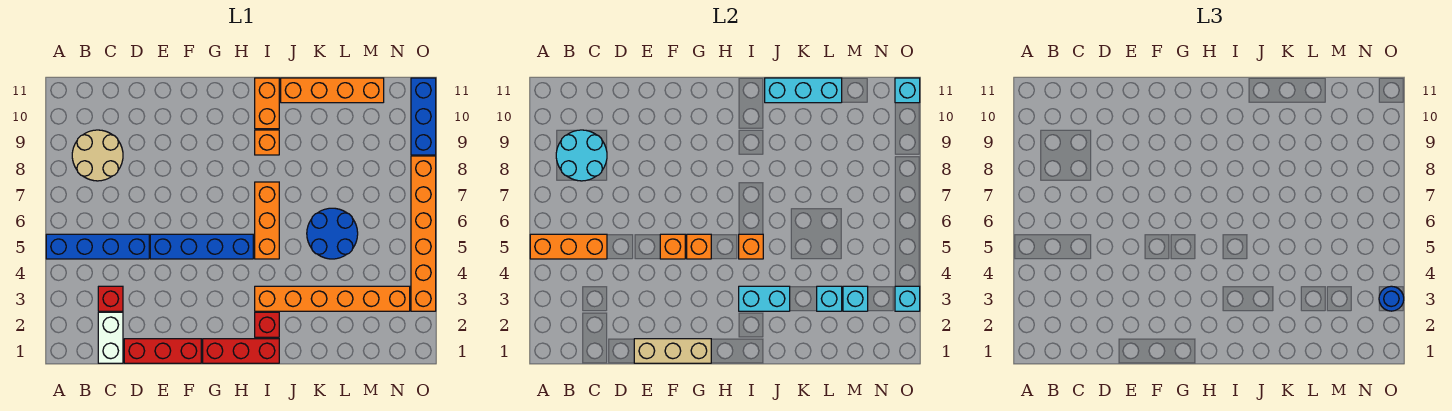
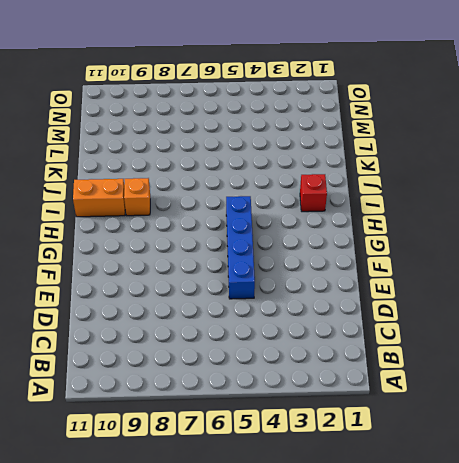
none -> blue 1x4 brick [46,234,149,259]
none -> tan 2x2 round brick [72,130,123,181]
none -> white 1x2 brick [98,312,123,363]

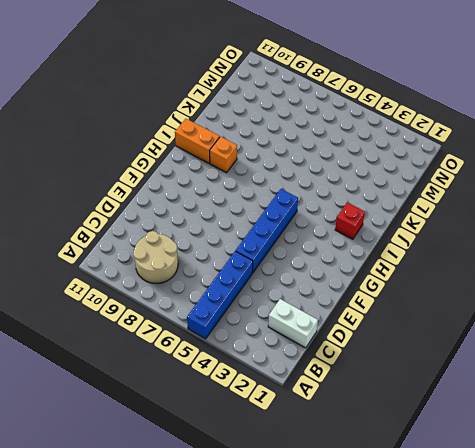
none -> red 1x1 brick [98,286,123,311]
none -> red 1x3 brick [124,339,201,363]
none -> red 1x3 brick [203,339,279,363]

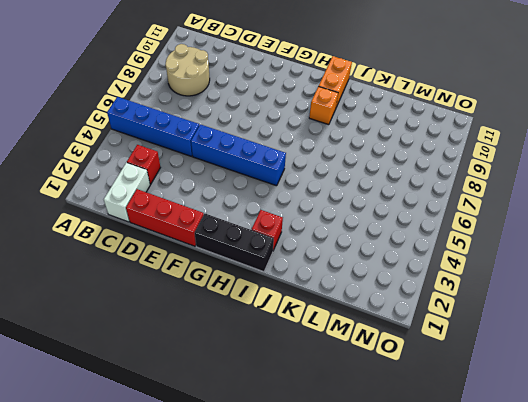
black 1x3 brick [195,214,274,272] -> red 1x3 brick [203,339,279,363]
none -> orange 1x6 brick [255,286,410,311]
none -> orange 1x3 brick [255,182,279,259]
none -> orange 1x4 brick [281,78,384,103]

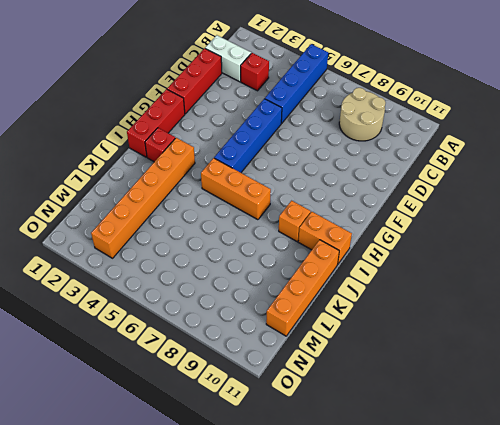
none -> blue 2x2 round brick [307,208,358,259]
none -> orange 1x6 brick [411,156,436,311]
none -> blue 1x3 brick [411,78,436,155]

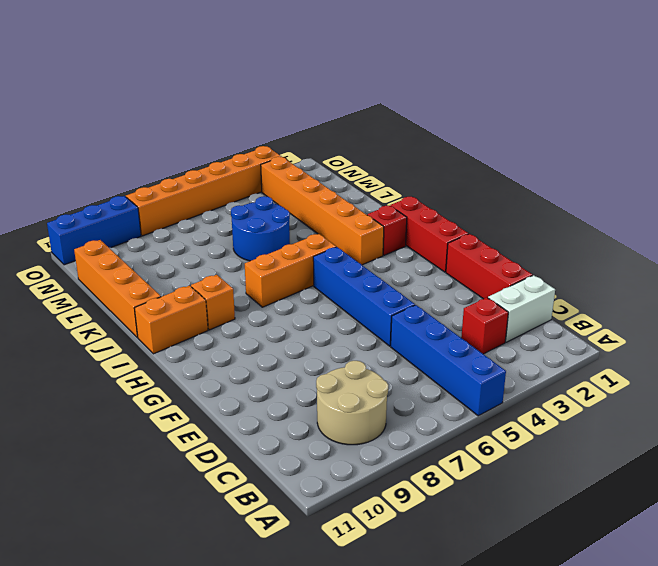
none -> orange 1x3 brick [530,234,607,259]
none -> cyan 2x2 round brick [556,130,607,181]
none -> tan 1x3 brick [634,339,711,363]

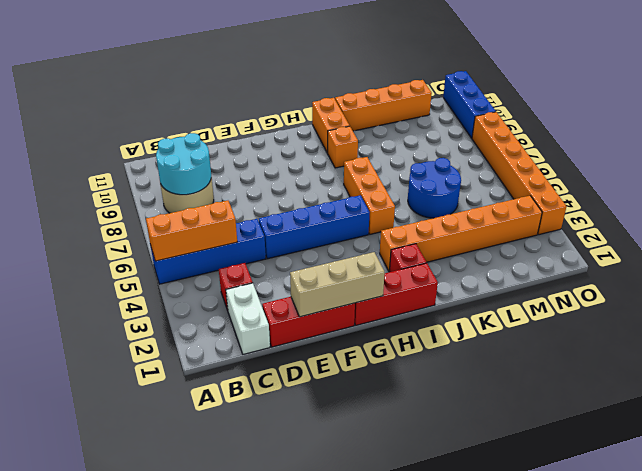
none -> orange 1x1 brick [660,234,685,259]
none -> orange 1x1 brick [687,234,711,259]
none -> cyan 1x2 brick [739,286,790,311]

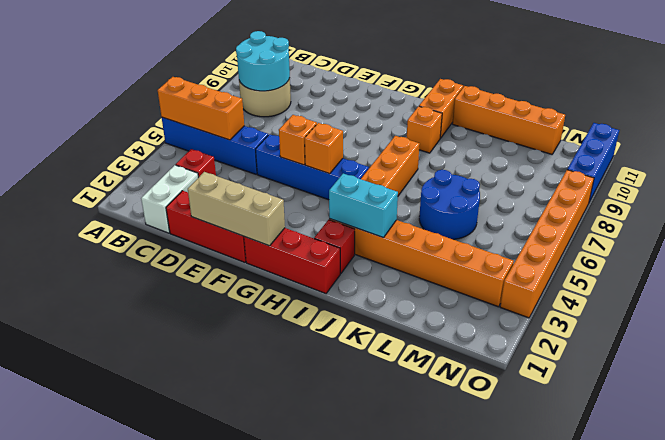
none -> orange 1x1 brick [739,234,763,259]
none -> cyan 1x3 brick [765,78,842,103]
none -> cyan 1x1 brick [817,286,842,311]

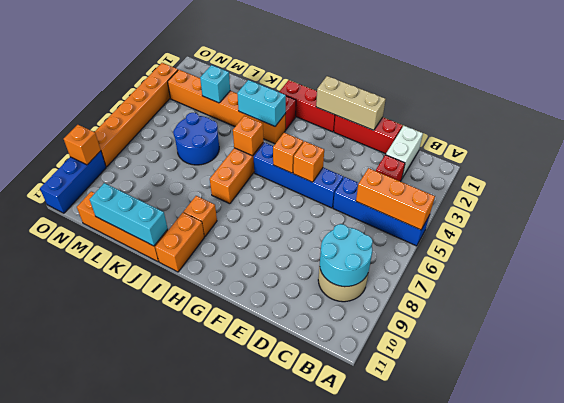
orange 1x1 brick [64,125,101,165] -> none
none -> cyan 1x1 brick [843,286,868,311]
none -> cyan 1x1 brick [895,286,920,311]
none -> cyan 1x1 brick [895,78,920,103]

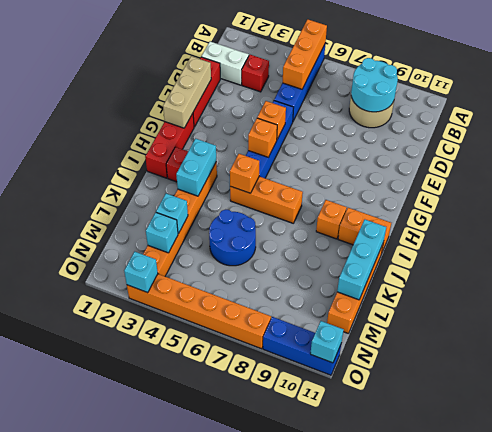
none -> blue 1x1 round brick [1379,286,1404,311]

